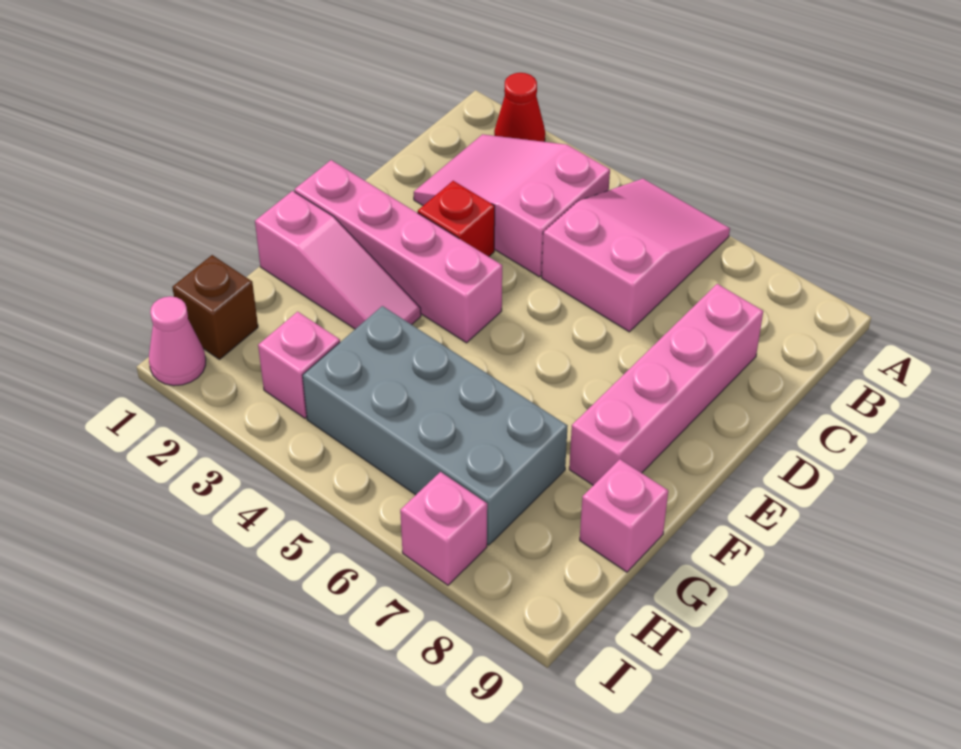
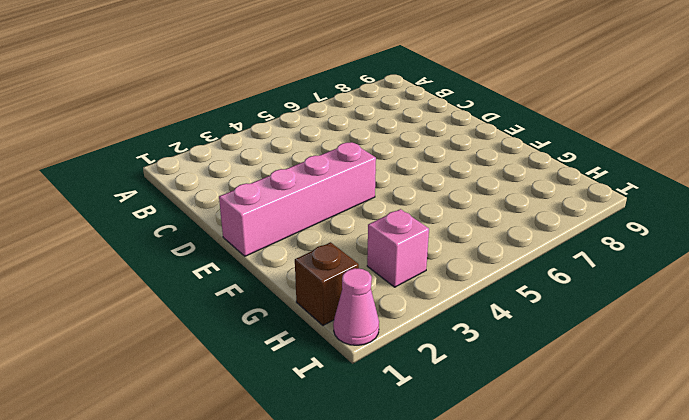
none -> red 1x1 cone [494,73,545,142]
none -> pink 2x3 slope [542,179,730,332]
none -> pink 2x3 slope [414,134,610,277]

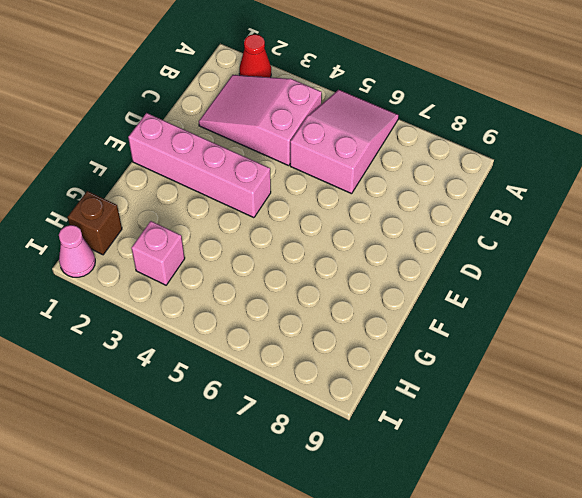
none -> pink 1x4 brick [569,284,763,485]
none -> red 1x1 brick [418,181,495,257]
none -> pink 1x3 slope [255,191,421,329]

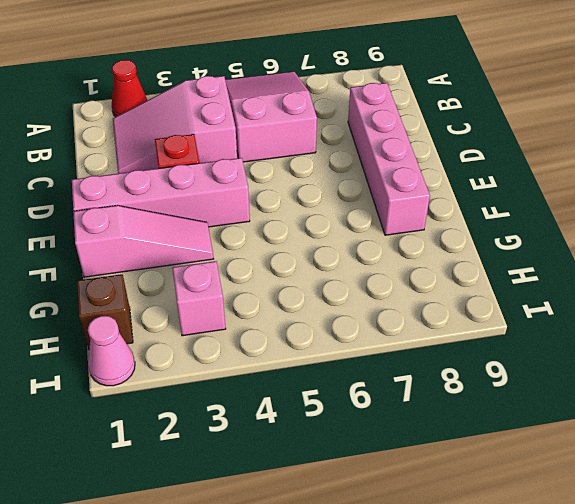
none -> grey 2x4 brick [302,306,567,545]
none -> pink 1x1 brick [580,459,668,572]
none -> pink 1x1 brick [400,472,487,585]

